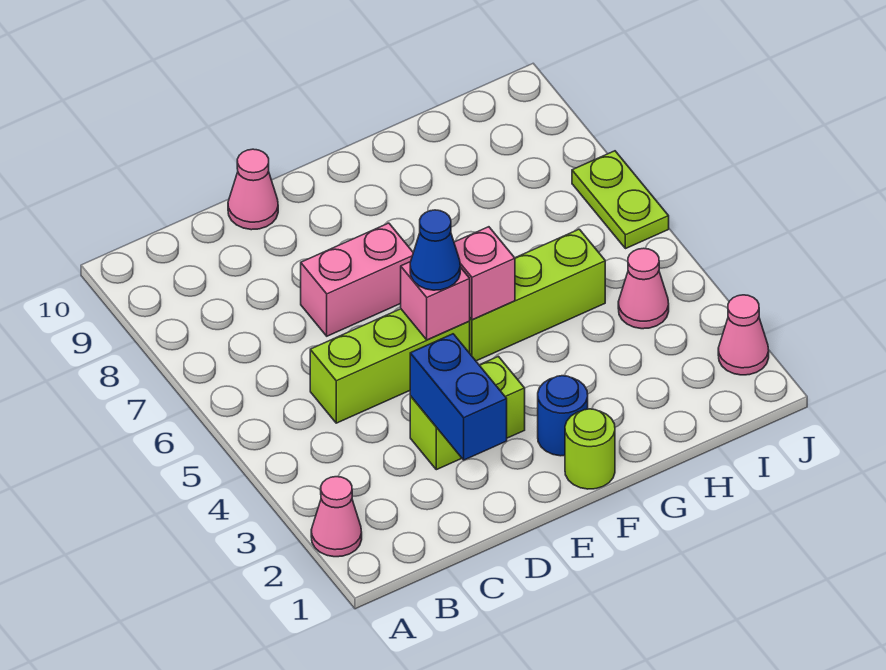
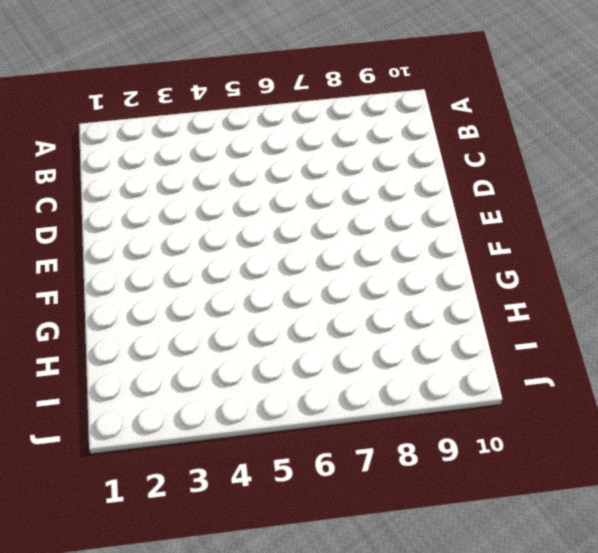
none -> pink 1x1 cone [311,477,362,557]
none -> lime 1x3 brick [310,309,470,423]
none -> lime 1x2 brick [410,356,525,470]

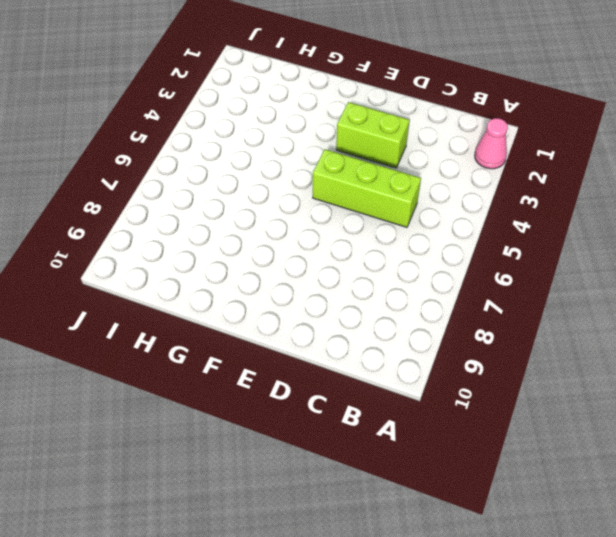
none -> pink 1x2 brick [301,223,413,336]
none -> pink 1x1 cone [228,149,278,230]
none -> lime 1x1 round brick [565,409,615,489]

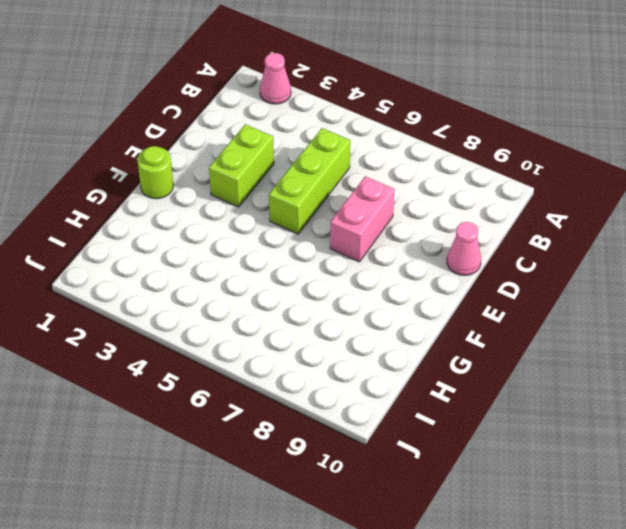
none -> blue 1x1 round brick [538,376,588,456]
none -> lime 1x3 brick [470,229,605,361]
none -> pink 1x1 cone [618,248,669,329]

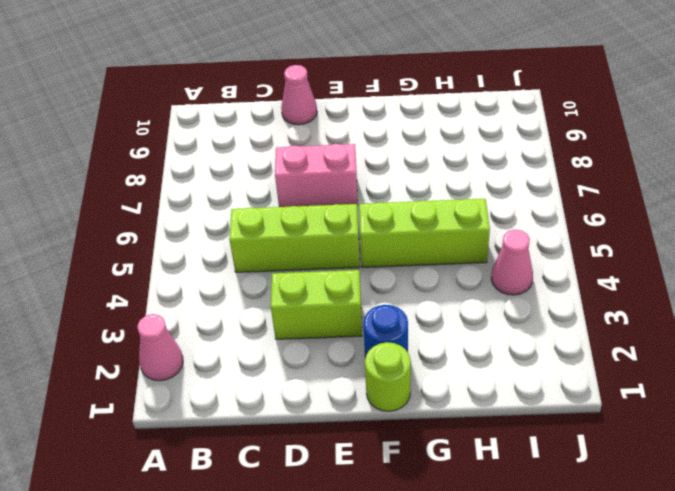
none -> pink 1x1 cone [718,295,769,375]
none -> lime 1x2 plate [572,151,669,249]
none -> blue 1x2 brick [410,334,507,460]

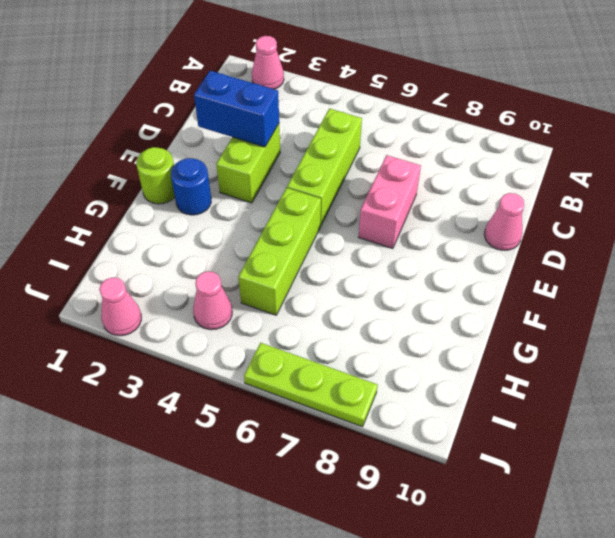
lime 1x3 plate [244,343,378,427] -> lime 1x2 plate [572,151,669,249]
none -> pink 1x1 brick [401,262,470,340]
none -> pink 1x1 brick [454,227,515,320]
none -> blue 1x1 cone [410,210,460,290]

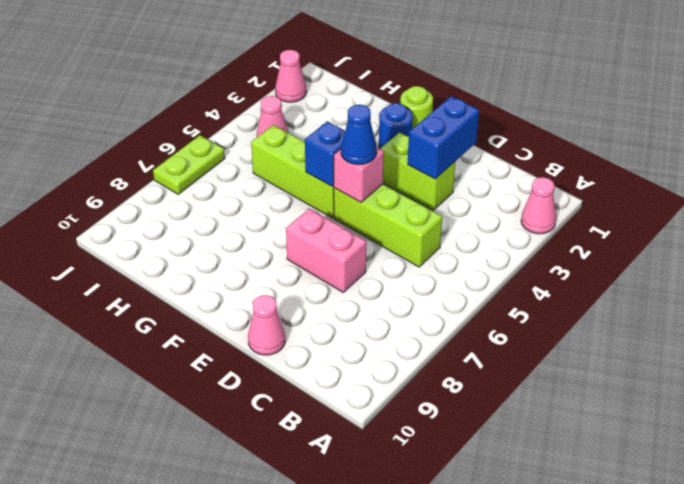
blue 1x1 brick [305,121,345,187] -> pink 1x1 brick [454,227,515,320]

